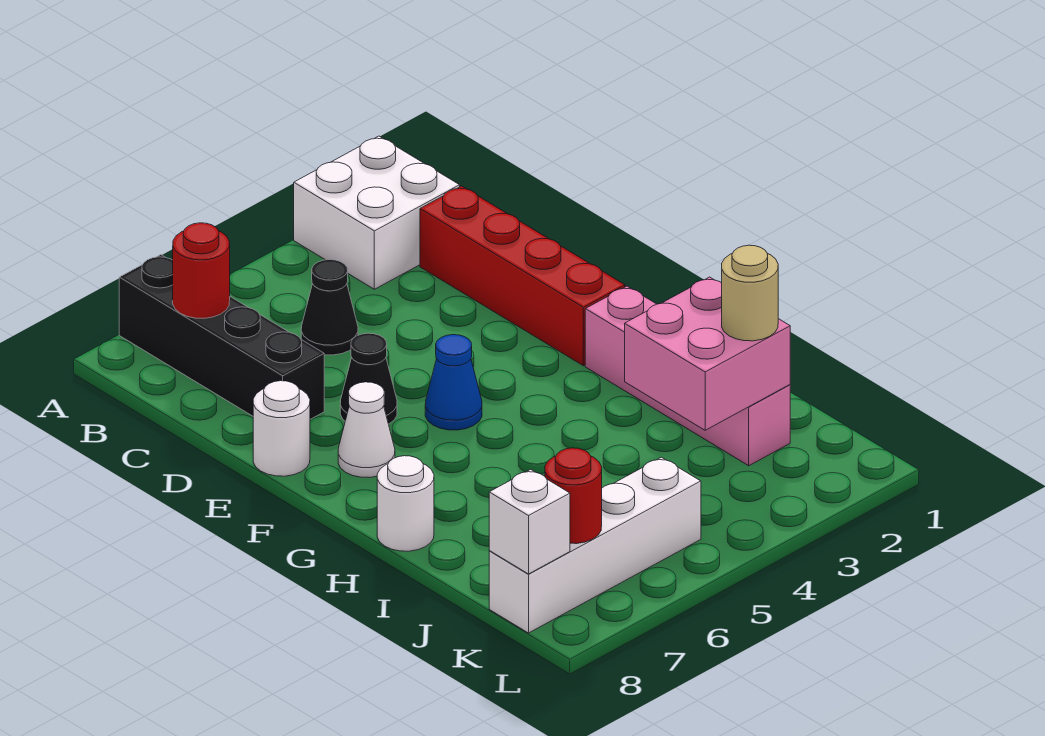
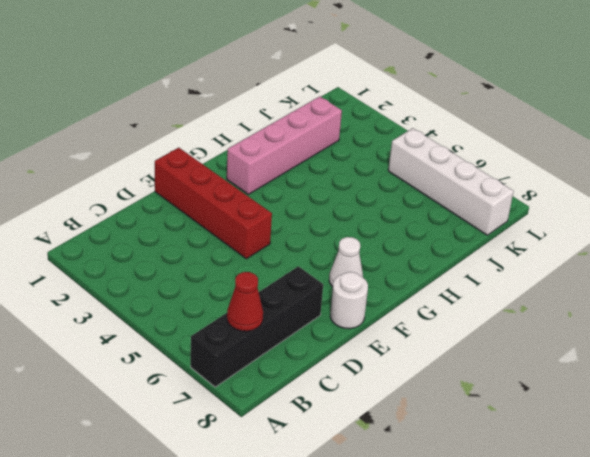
red 1x1 cone [227,272,263,331] -> red 1x1 round brick [173,223,230,318]
red 1x4 brick [155,148,272,259] -> red 1x4 brick turned to [420,186,625,366]
none -> white 2x2 brick [294,136,460,289]
none -> black 1x1 cone [301,260,358,355]
none -> black 1x1 cone [340,333,397,424]

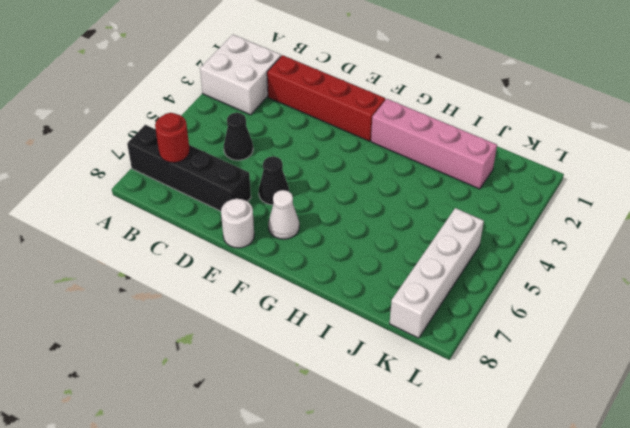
none -> blue 1x1 cone [425,335,482,430]
none -> white 1x1 round brick [377,456,434,551]
none -> pink 2x2 brick [625,277,790,430]

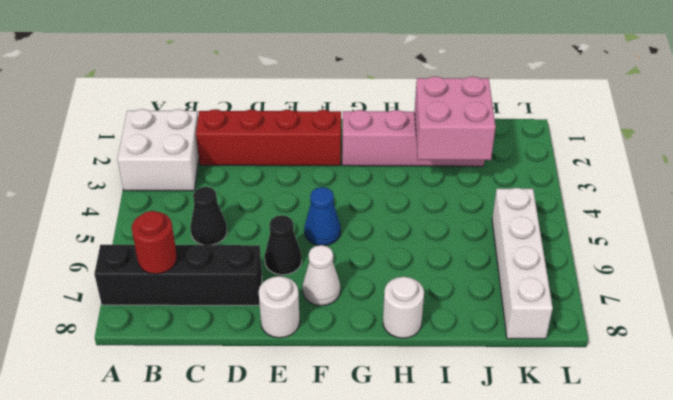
none -> red 1x1 round brick [545,448,602,544]
none -> white 1x1 brick [489,469,570,574]
none -> tan 1x1 round brick [722,245,778,341]

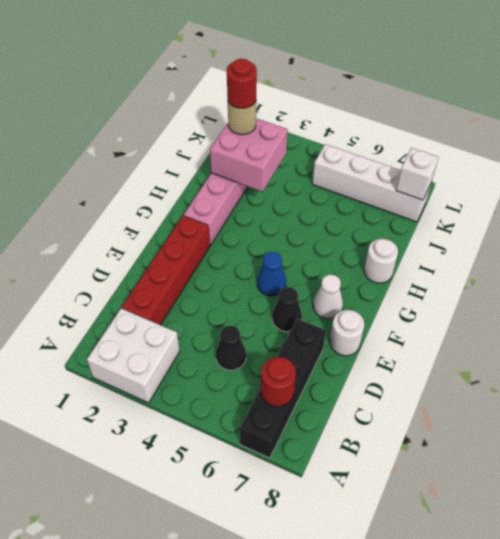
red 1x1 round brick [227,59,257,108] -> red 1x1 round brick moved to [545,448,602,544]

